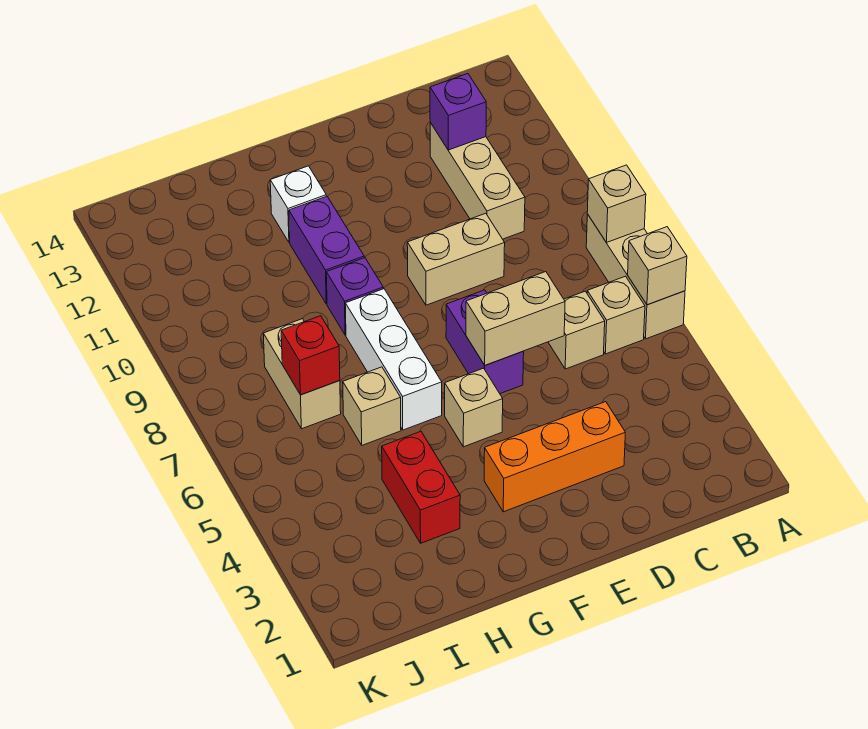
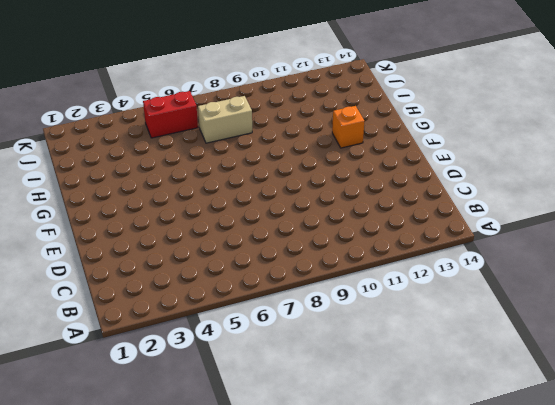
orange 1x1 brick [332,106,364,148] -> white 1x1 brick [270,166,326,243]
red 1x2 brick [143,91,198,138] -> red 1x2 brick moved to [382,431,460,543]
none -> tan 1x3 brick [586,214,685,339]
none -> tan 1x1 brick [587,276,645,354]
none -> tan 1x1 brick [548,291,605,369]

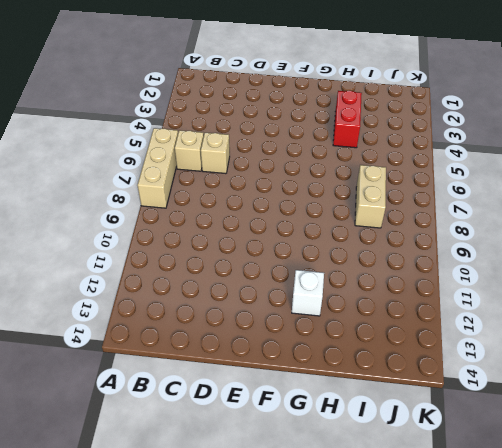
none -> tan 1x3 brick [430,123,525,239]
none -> orange 1x3 brick [484,402,625,512]
none -> tan 1x2 brick [407,213,505,305]

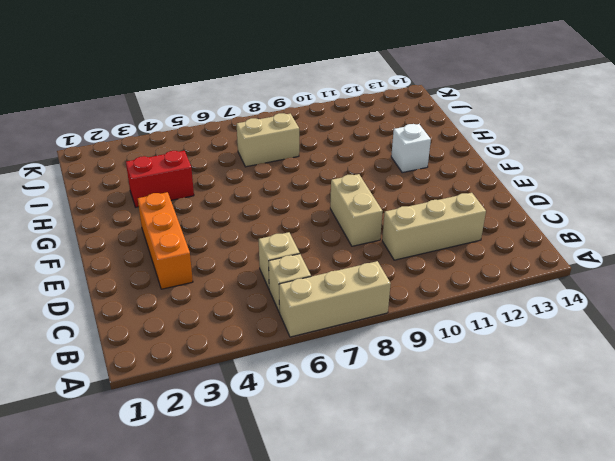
none -> purple 1x2 brick [446,290,524,394]
none -> tan 1x1 brick [445,368,503,447]
none -> white 1x3 brick [345,289,442,430]

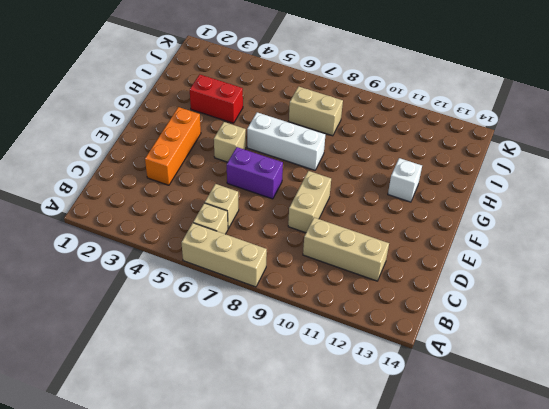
none -> purple 1x1 brick [326,258,383,335]
none -> purple 1x2 brick [289,196,364,304]
none -> tan 1x1 brick [343,367,401,445]

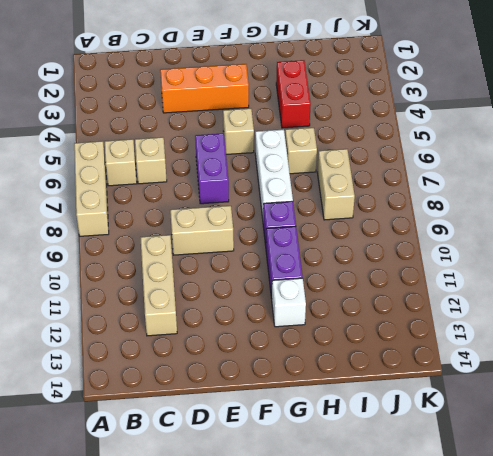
none -> tan 1x1 brick [628,227,687,305]
none -> tan 1x1 brick [587,165,646,243]
none -> purple 1x1 brick [430,74,486,150]

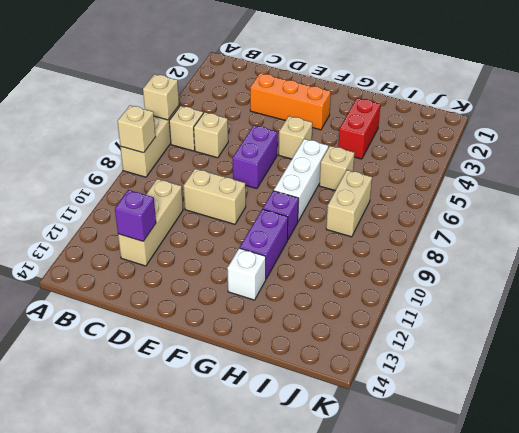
none -> tan 1x2 brick [466,272,565,365]
none -> red 1x1 brick [281,316,340,395]

